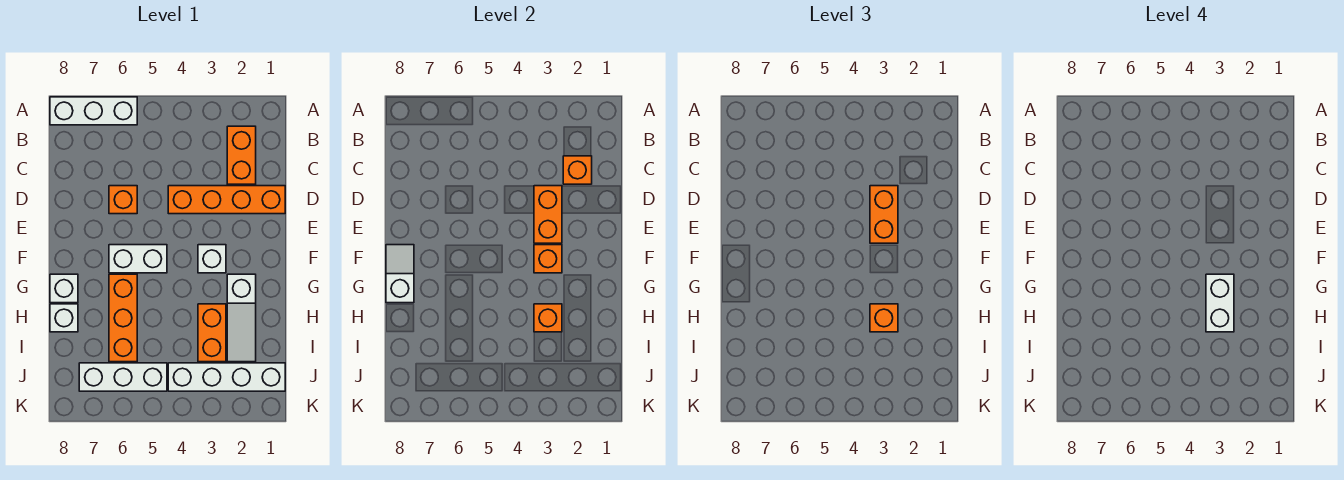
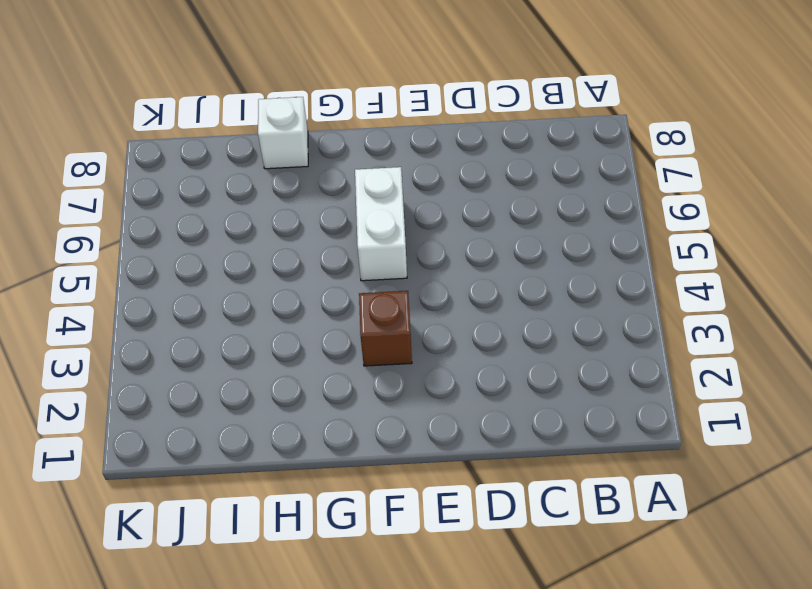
brown 1x1 brick [359,291,412,366] -> white 1x1 brick [198,245,226,273]
none -> white 1x3 brick [50,97,137,125]
none -> orange 1x2 brick [227,126,256,184]
none -> orange 1x4 brick [168,186,285,214]

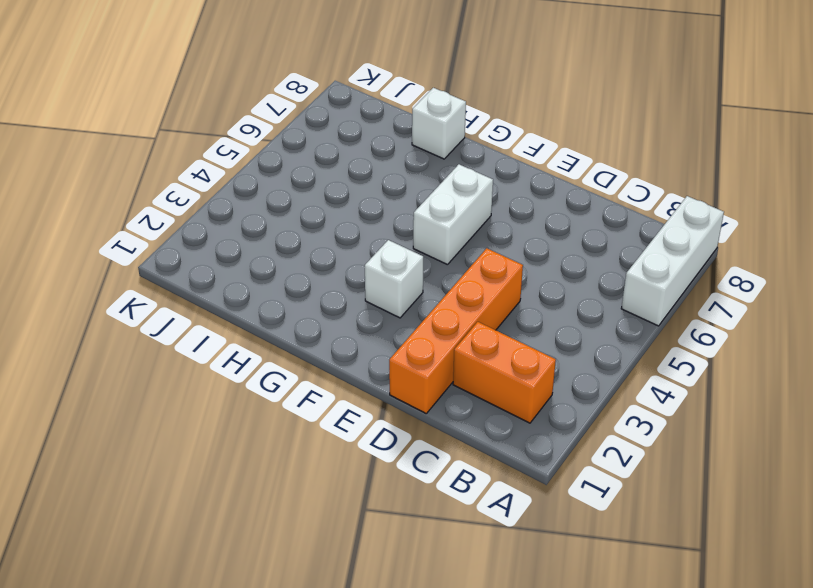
none -> orange 1x1 brick [109,186,137,214]
none -> white 1x3 slope [227,274,256,362]
none -> orange 1x3 brick [109,274,137,362]

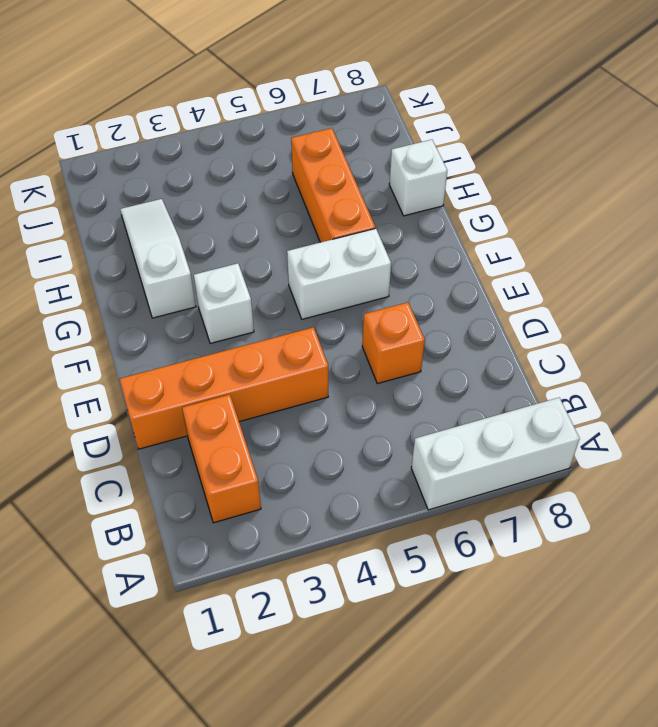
none -> white 1x1 brick [50,274,78,303]
none -> orange 1x2 brick [198,304,226,362]
none -> white 1x4 brick [168,363,285,391]

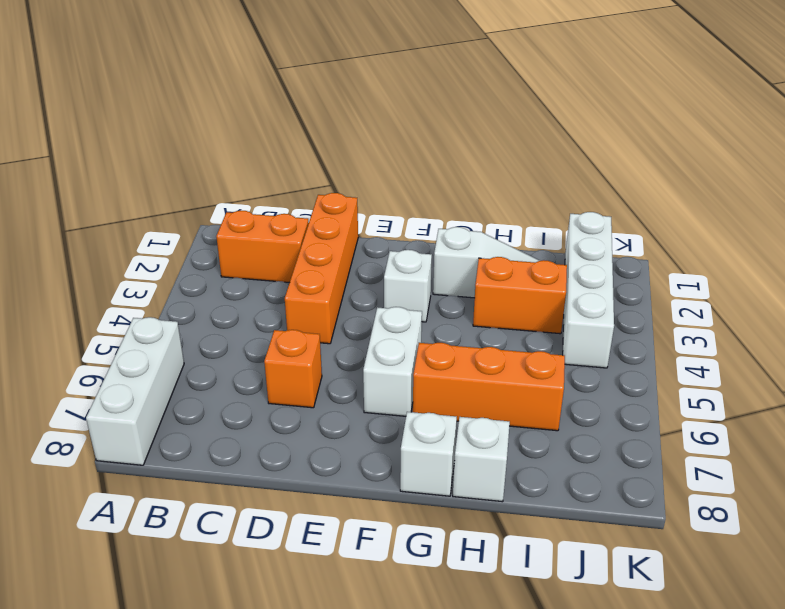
none -> white 1x3 brick [79,363,167,391]
none -> orange 1x1 brick [563,156,592,184]
none -> orange 1x2 brick [534,186,562,243]

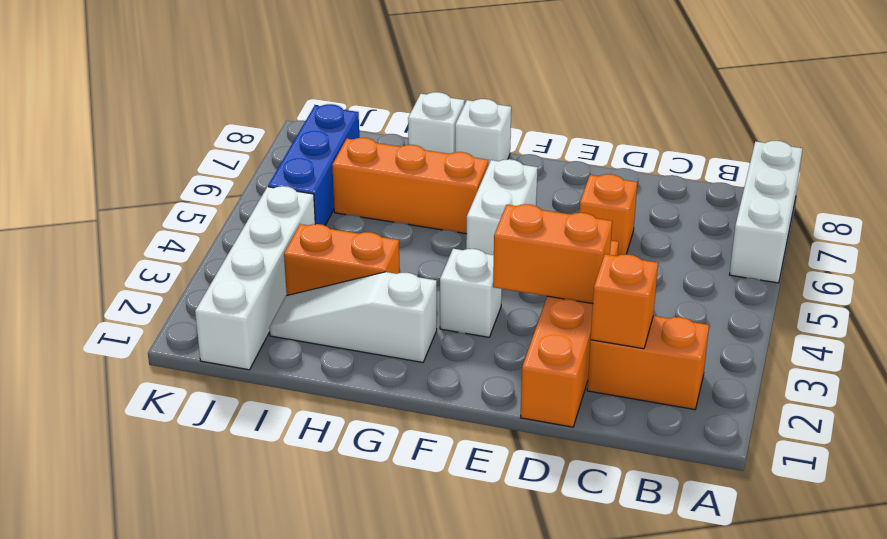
blue 1x3 brick [268,104,360,225] -> white 1x3 brick [79,363,167,391]
none -> orange 1x1 brick [534,245,562,273]
none -> white 1x2 slope [386,245,414,303]
none -> orange 1x1 brick [534,304,562,332]

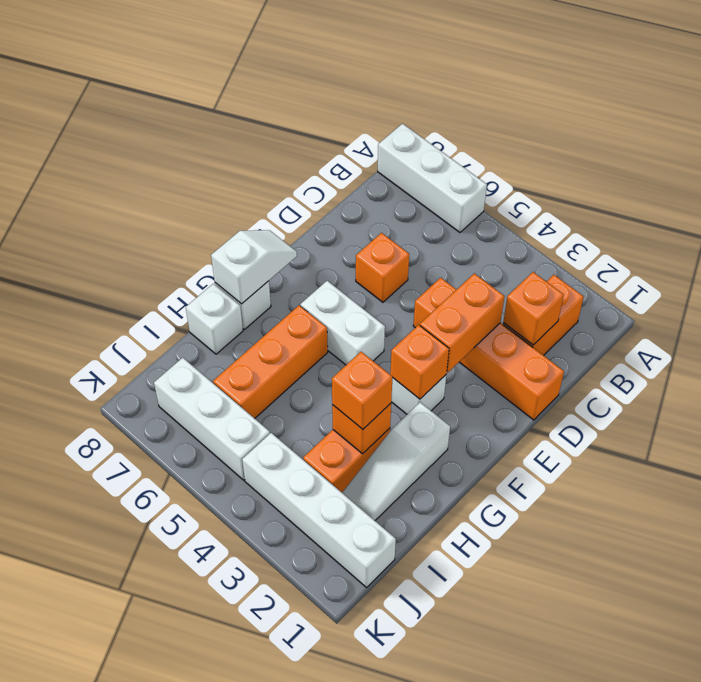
none -> orange 1x2 brick [870,186,898,243]
none -> white 1x2 brick [1206,274,1234,332]

